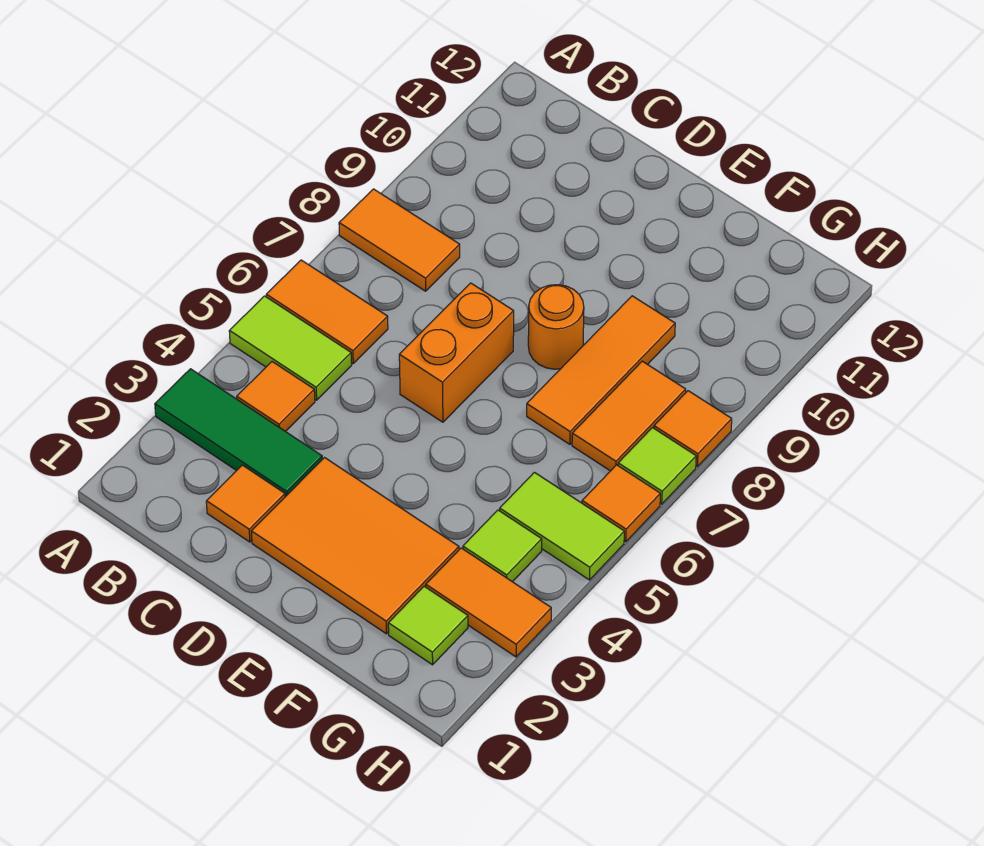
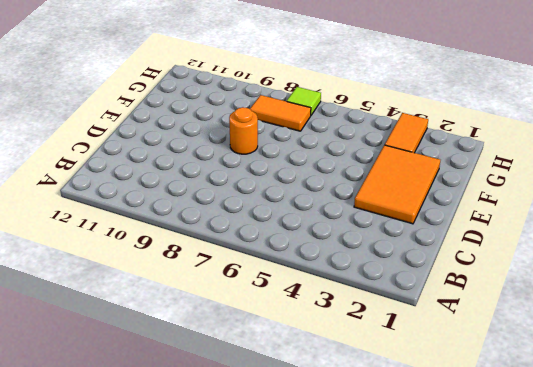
none -> green 1x3 tile [155,369,322,497]
none -> lime 1x2 tile [229,296,352,400]
none -> orange 1x2 tile [266,260,388,363]

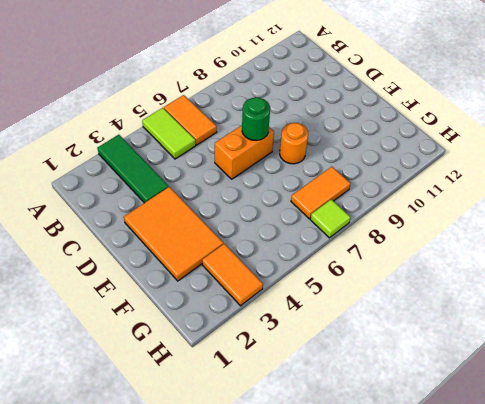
green 1x1 round brick [242,97,270,141] -> none
none -> orange 1x2 tile [339,189,460,291]
none -> orange 1x1 tile [237,362,315,432]
none -> orange 1x1 tile [206,465,285,542]

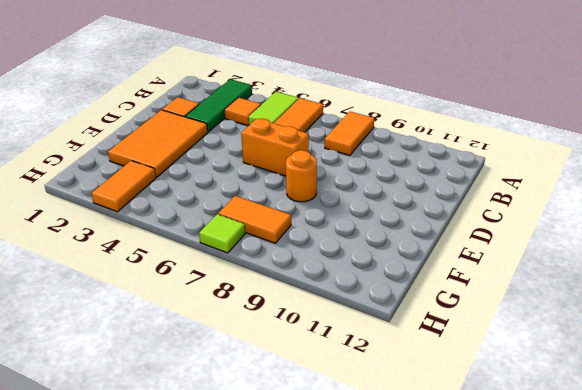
none -> orange 1x3 tile [527,296,675,444]
none -> lime 1x1 tile [388,586,468,665]
none -> lime 1x1 tile [463,510,542,582]

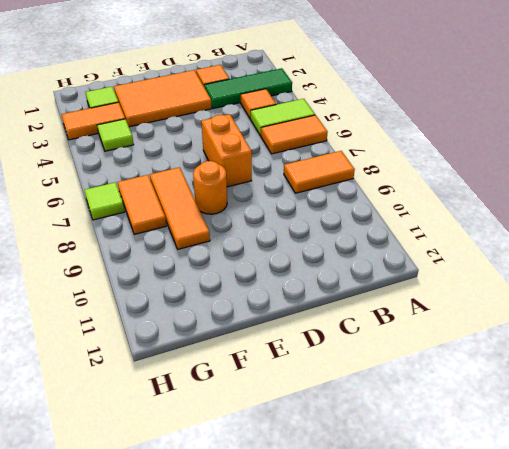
none -> lime 1x2 tile [500,472,624,580]
none -> orange 1x1 tile [582,465,660,542]
none -> orange 1x1 tile [654,391,732,467]

